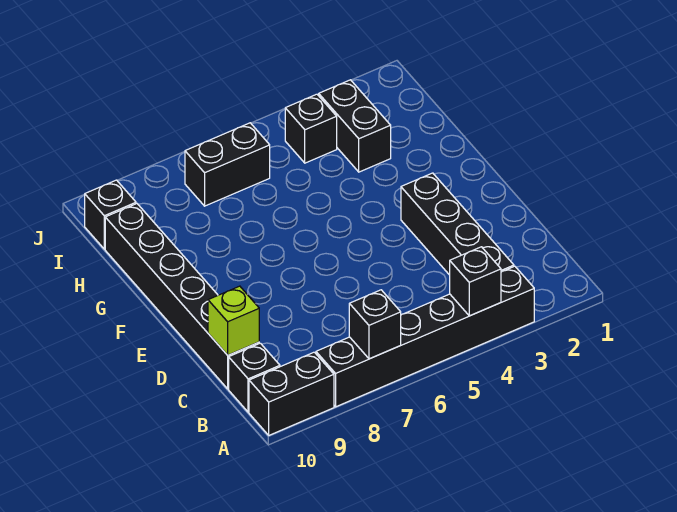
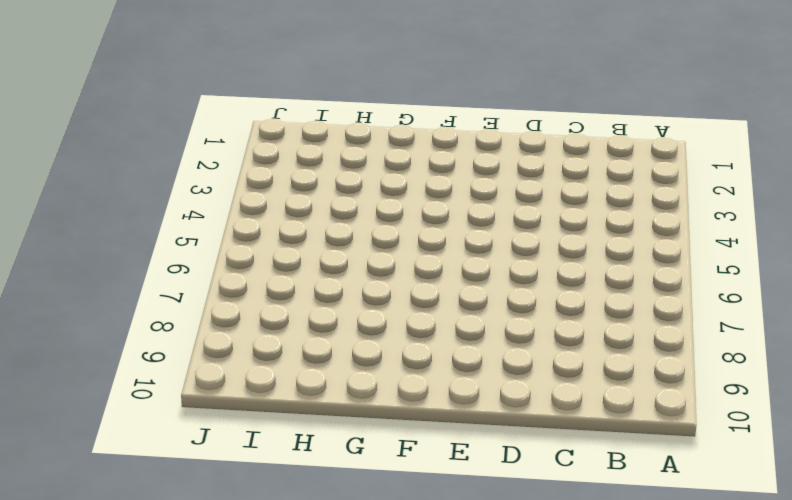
none -> black 1x6 brick [316,266,534,407]
none -> black 1x2 brick [249,352,334,435]
none -> black 1x4 brick [401,173,514,275]

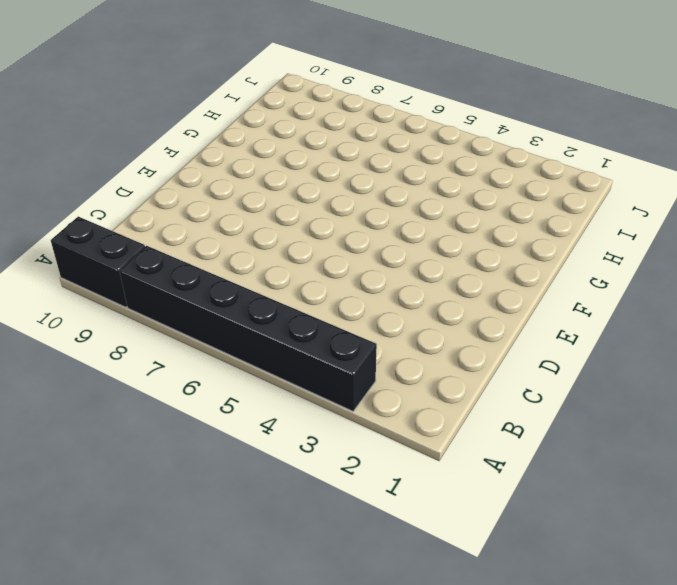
none -> black 1x4 brick [401,173,514,275]
none -> black 1x1 brick [229,343,280,412]
none -> black 1x6 brick [105,204,259,389]

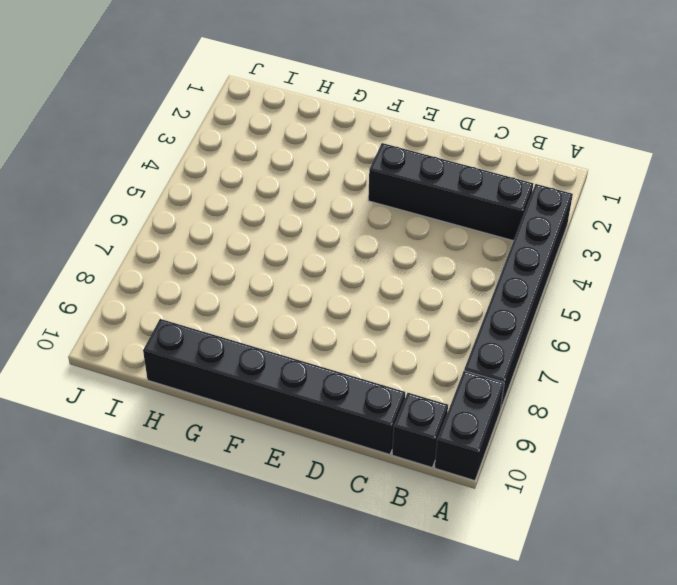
none -> black 1x2 brick [319,80,391,172]
none -> black 1x1 brick [285,94,337,163]
none -> black 1x2 brick [185,123,270,206]

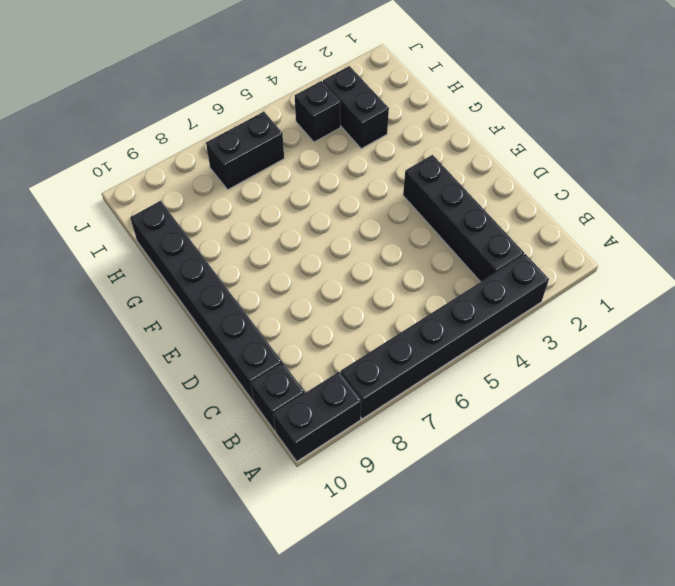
none -> black 1x1 brick [85,180,136,249]
none -> black 1x1 brick [450,247,501,316]
none -> black 1x1 brick [349,290,401,359]

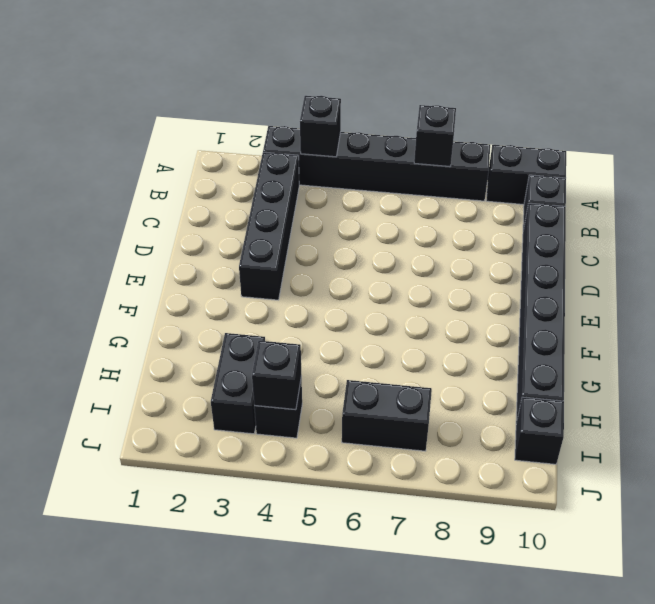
black 1x1 brick [252,341,301,410] -> none
none -> lime 1x1 brick [208,286,259,355]

